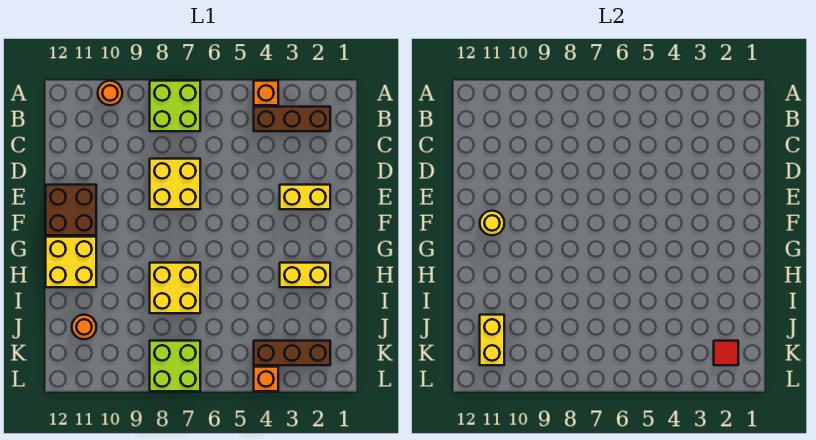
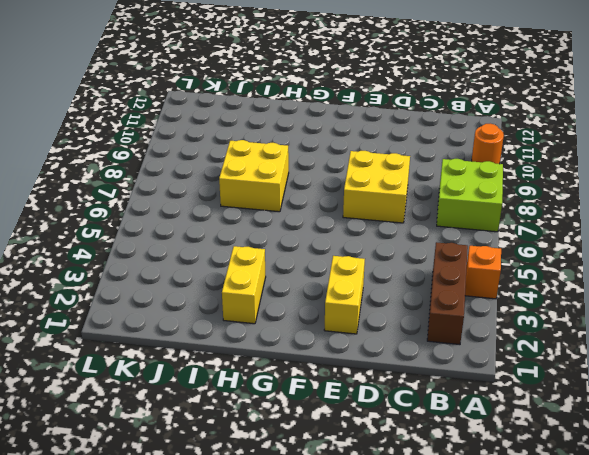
none -> brown 2x2 brick [46,185,96,235]
none -> yellow 2x2 brick [46,237,96,287]
none -> orange 1x1 round brick [72,315,96,339]

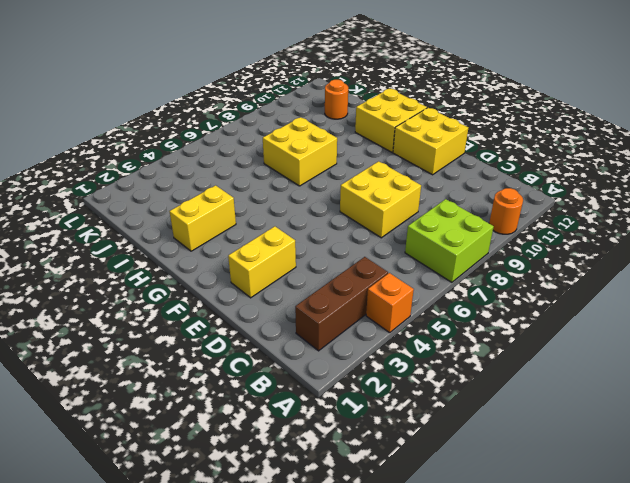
yellow 2x2 brick [393,108,468,175] -> brown 2x2 brick [46,185,96,235]
none -> brown 1x3 brick [254,341,330,365]
none -> lime 2x2 brick [150,341,200,391]
none -> orange 1x1 brick [254,367,278,391]

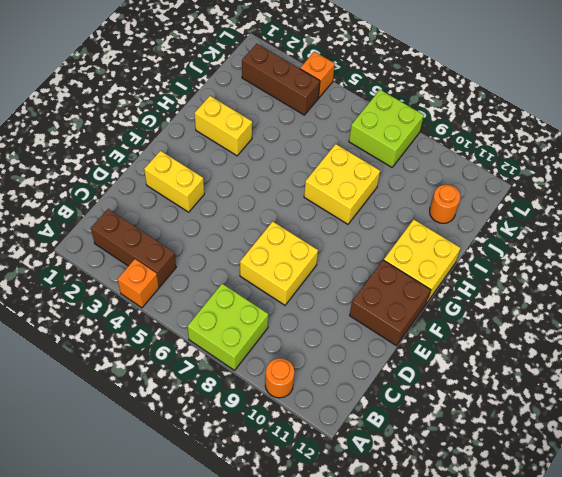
none -> yellow 1x1 round brick [480,211,504,235]
none -> yellow 1x2 brick [480,315,504,365]
none -> red 1x1 tile [714,341,738,365]

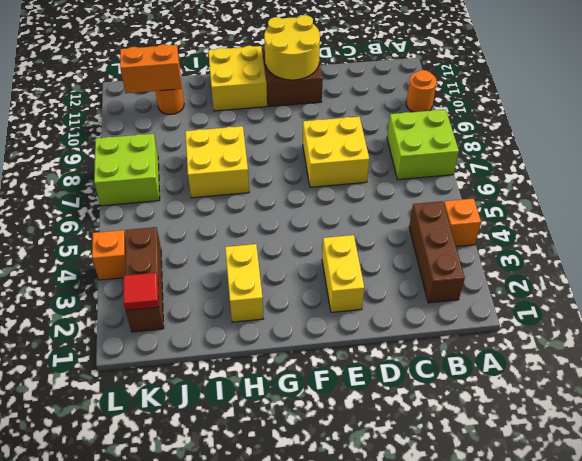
yellow 2x2 round brick [264,15,320,80] -> yellow 1x1 round brick [480,211,504,235]
orange 1x2 brick [120,44,181,93] -> yellow 1x2 brick [480,315,504,365]

